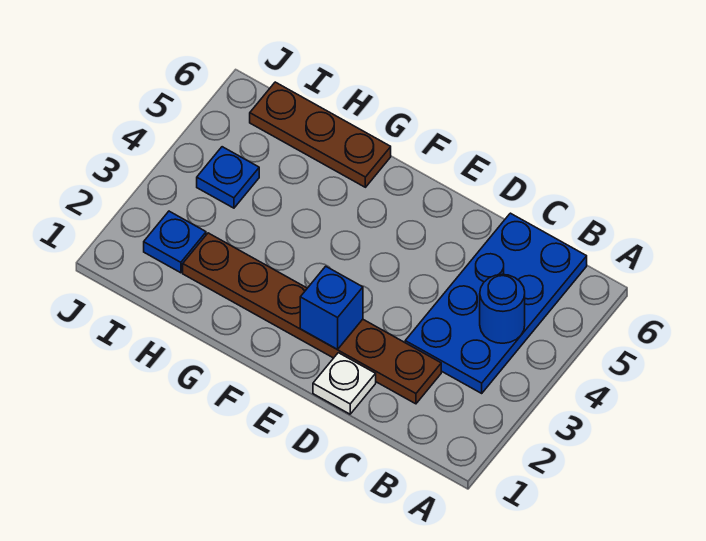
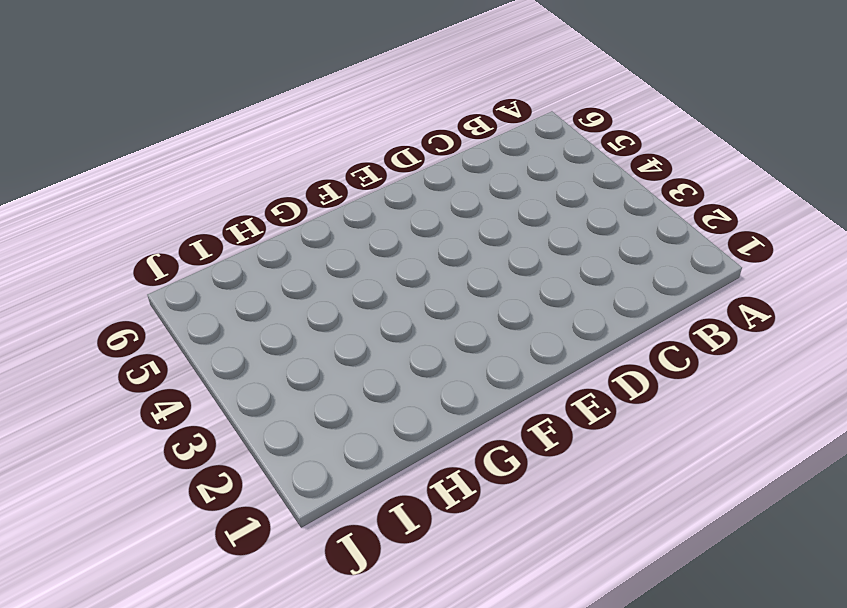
none -> blue 2x4 plate [405,213,587,393]
none -> brown 1x6 plate [183,233,441,404]

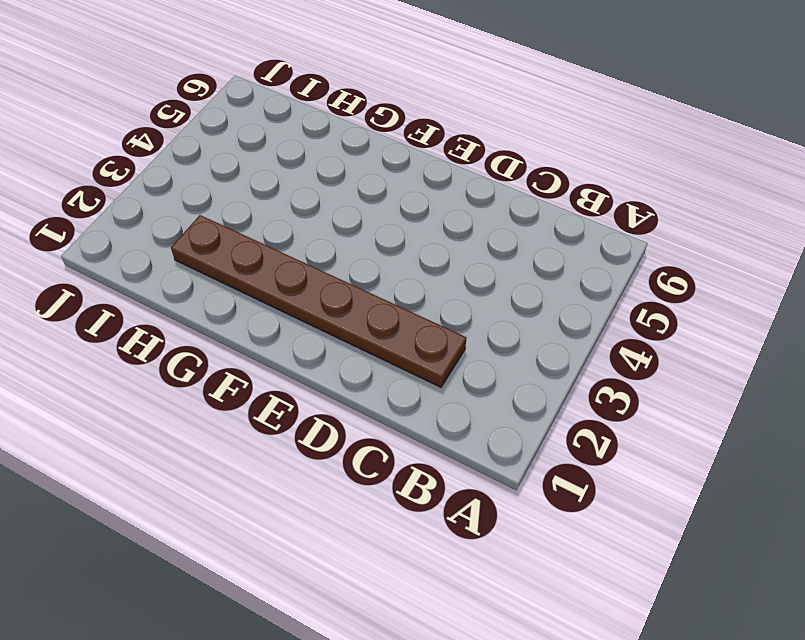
none -> blue 2x4 plate [405,213,587,393]
none -> white 1x1 plate [313,353,376,414]

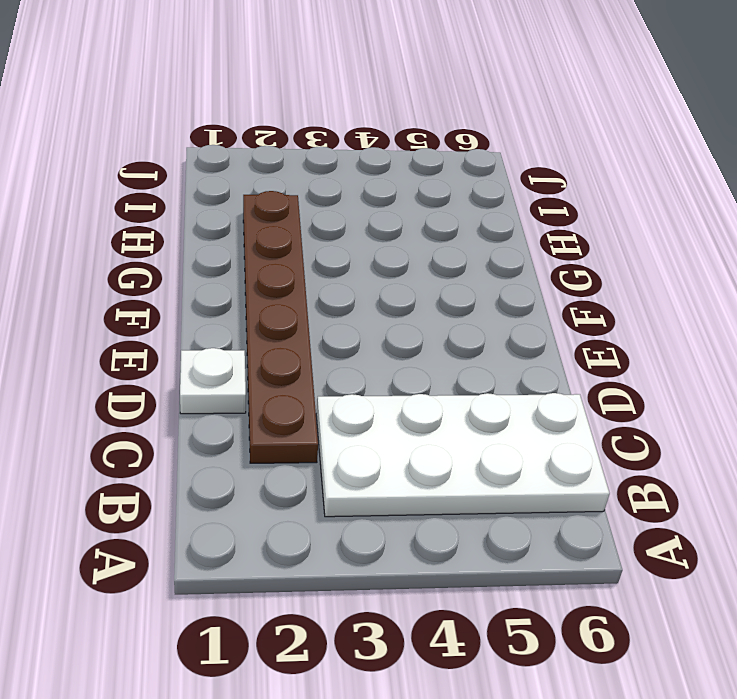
white 2x4 plate [316,393,610,517] -> blue 2x4 plate [405,213,587,393]
none -> brown 1x3 plate [250,82,391,187]
none -> blue 1x1 plate [144,211,206,273]

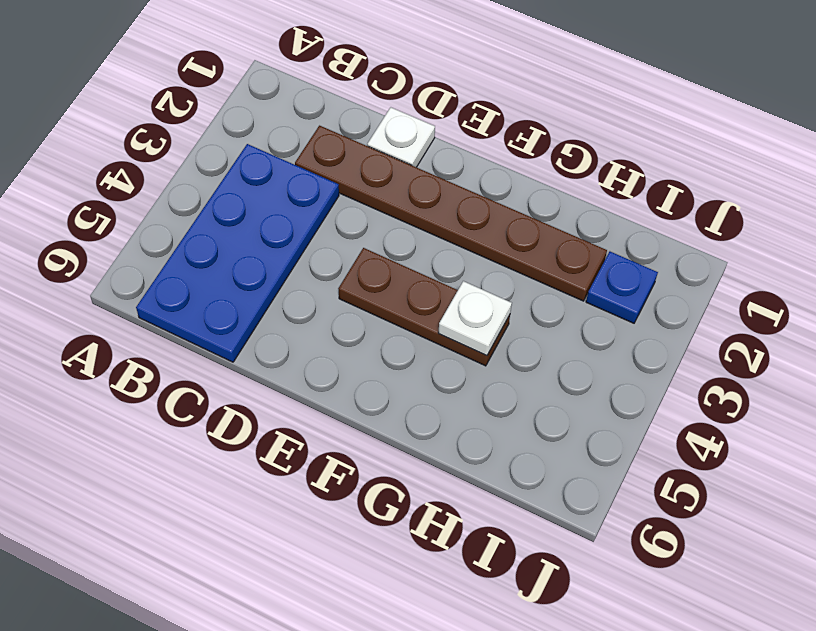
brown 1x3 plate [338,248,510,366] -> brown 1x3 plate moved to [250,82,391,187]
white 1x1 plate [438,281,512,356] -> none
none -> blue 1x1 plate [197,147,259,208]
none -> blue 1x1 round brick [480,274,525,343]

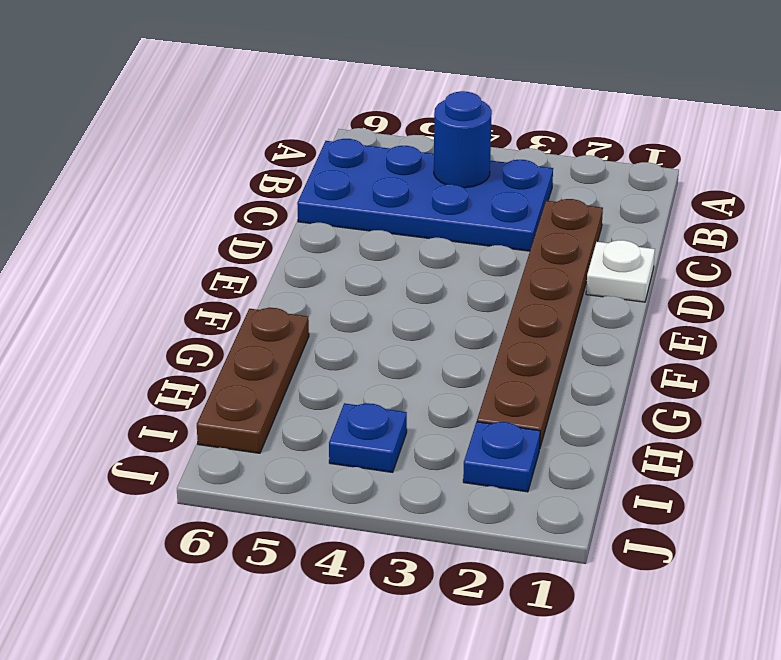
none -> blue 1x1 brick [300,266,363,349]

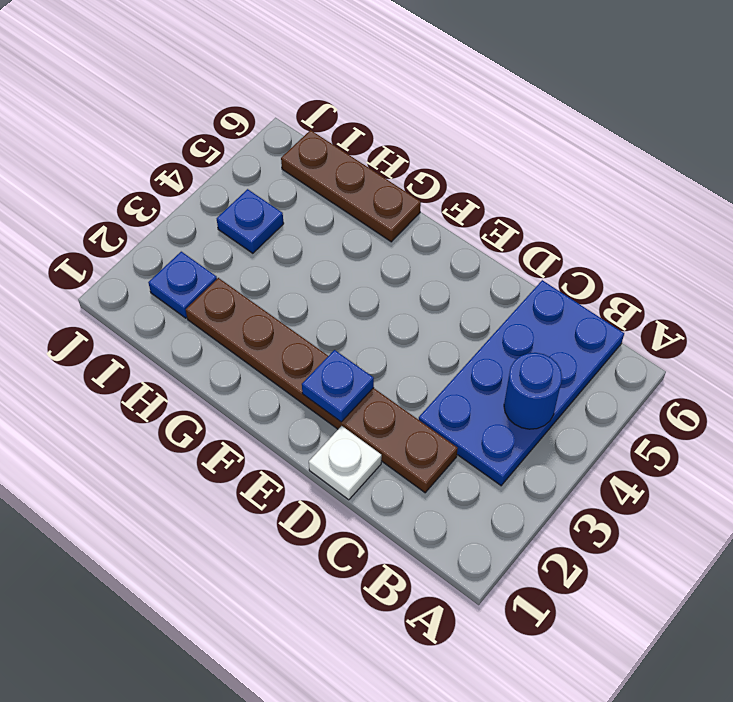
blue 1x1 plate [302,350,374,422] -> blue 1x1 brick [300,266,363,349]

